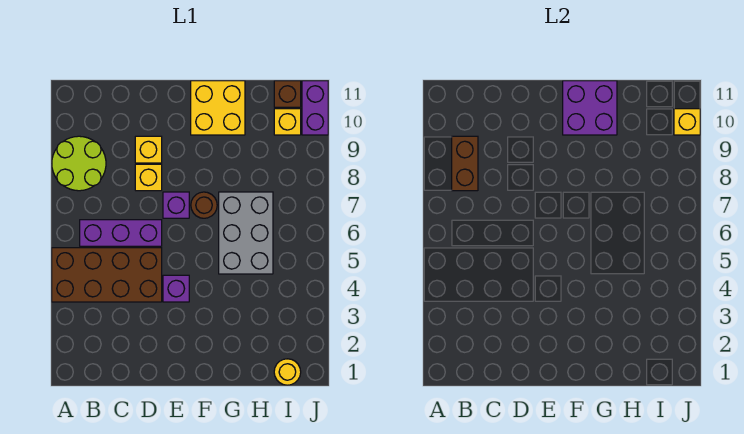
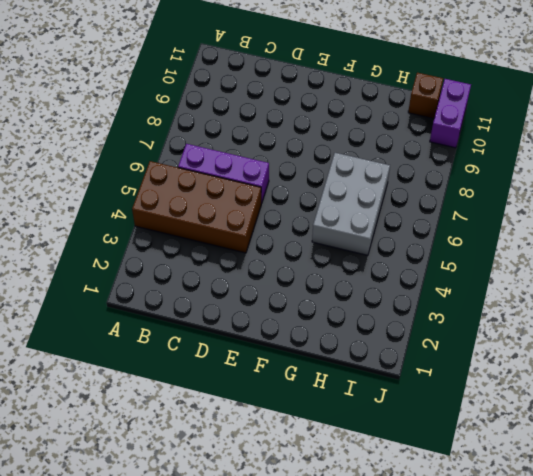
none -> lime 2x2 round brick [52,136,106,191]
none -> yellow 1x1 brick [135,164,162,191]
none -> yellow 1x1 brick [135,136,162,163]

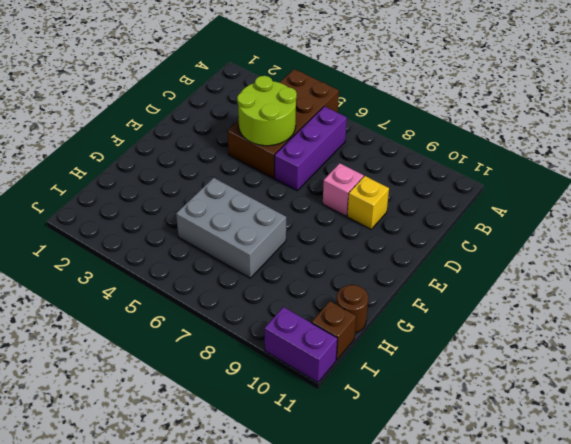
lime 2x2 round brick [237,76,297,146] -> lime 2x2 round brick moved to [52,136,106,191]
pink 1x1 brick [323,163,364,216] -> yellow 1x1 brick [135,164,162,191]
brown 1x1 round brick [336,285,368,333] -> brown 1x1 round brick moved to [191,192,217,218]
none -> purple 1x1 brick [163,275,189,302]
none -> purple 1x1 brick [163,192,189,218]
none -> yellow 2x2 brick [191,81,245,135]

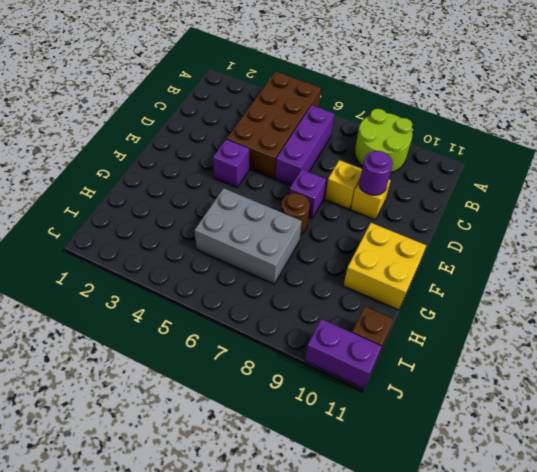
purple 1x1 round brick [359,151,393,195] -> none
none -> yellow 1x1 round brick [274,359,301,385]
none -> yellow 1x1 brick [274,109,301,135]
none -> brown 1x2 brick [452,136,478,191]

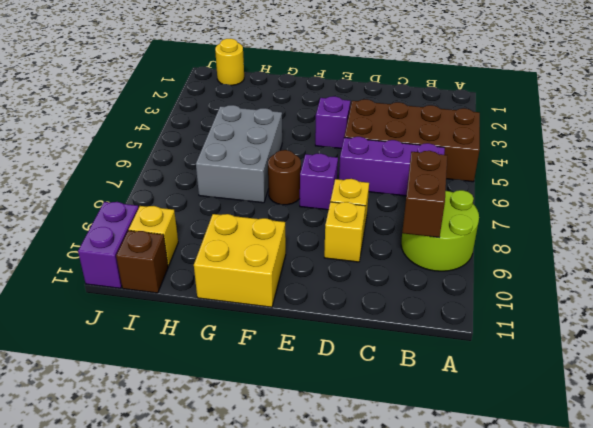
none -> purple 2x2 brick [563,81,617,135]
none -> yellow 1x1 brick [674,109,700,135]

